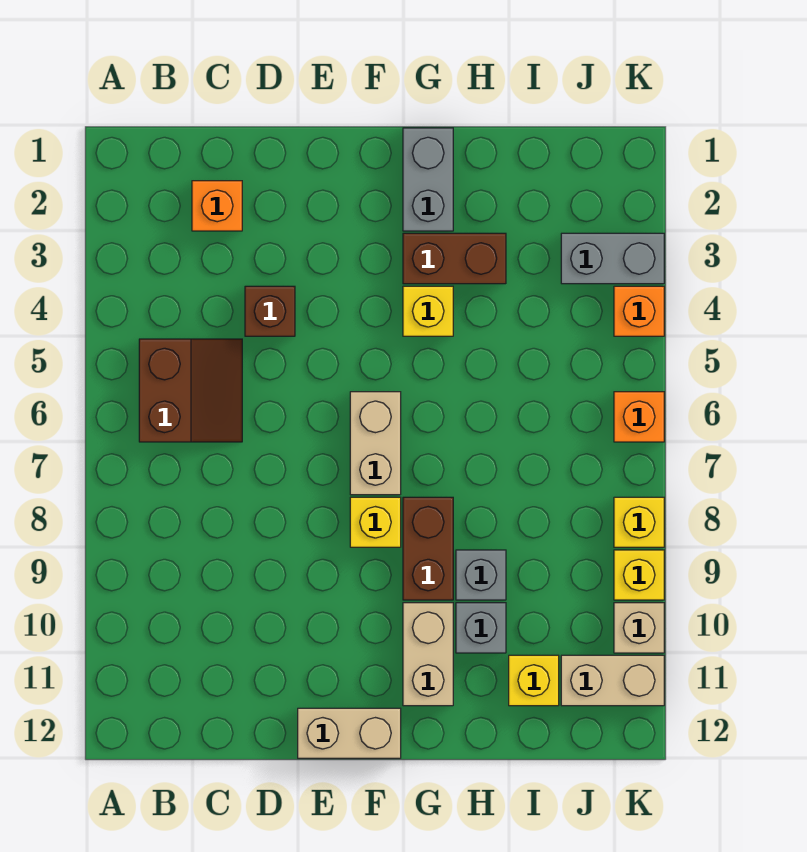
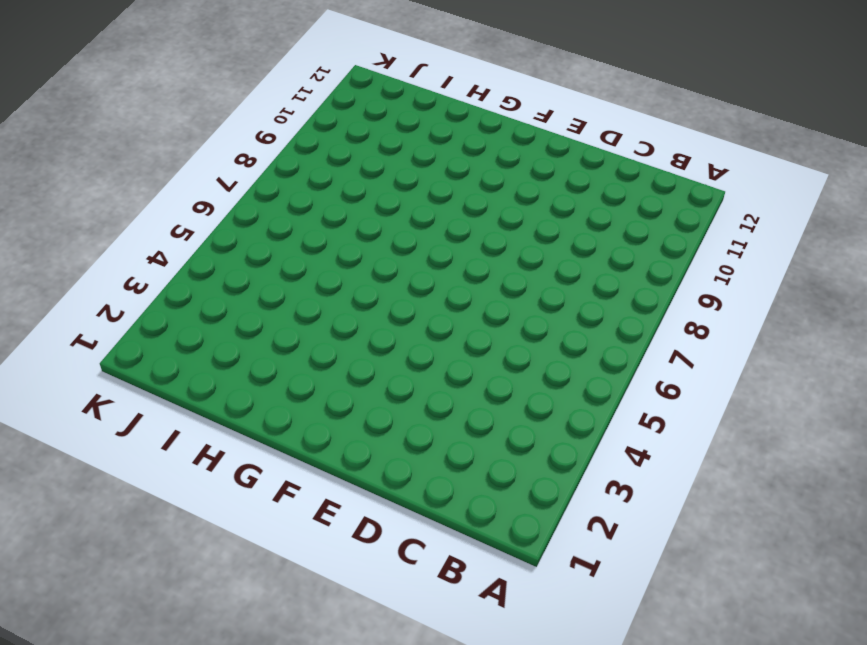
none -> brown 2x2 slope [139,339,242,442]
none -> orange 1x1 brick [192,181,242,231]
none -> brown 1x1 brick [245,286,295,336]

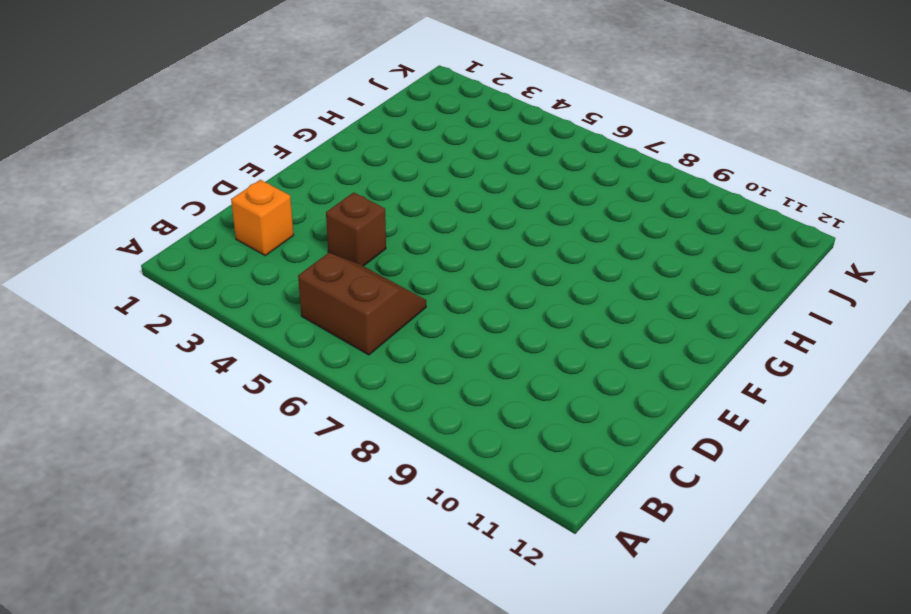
none -> tan 1x2 brick [298,708,401,758]
none -> tan 1x2 brick [350,392,401,495]
none -> yellow 1x1 brick [350,497,401,547]

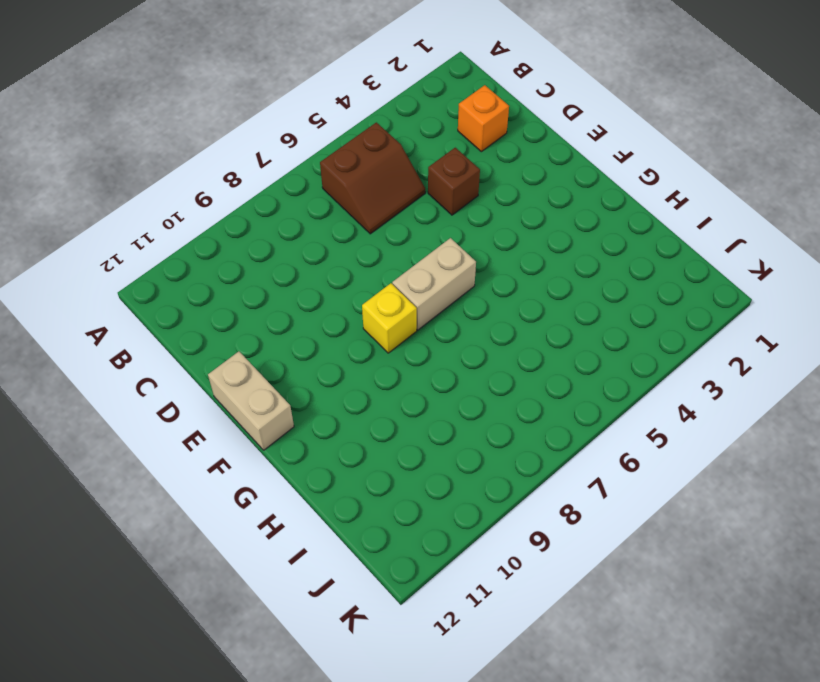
none -> grey 1x2 brick [403,128,453,231]
none -> brown 1x2 brick [403,233,506,284]
none -> yellow 1x1 brick [403,286,453,336]

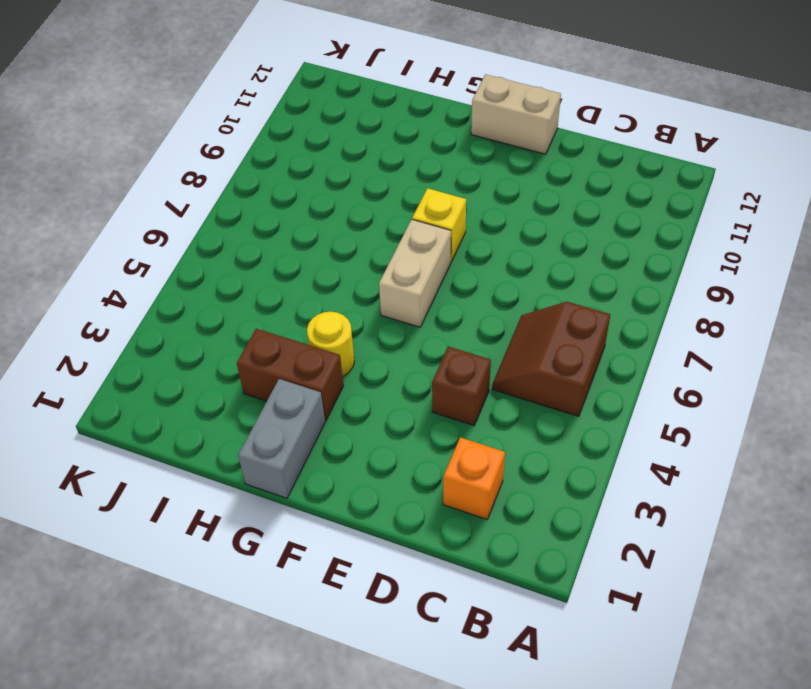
yellow 1x1 round brick [307,312,355,376] -> yellow 1x1 brick [403,286,453,336]
none -> brown 1x2 brick [403,497,453,600]
none -> tan 1x2 brick [403,603,453,706]
none -> grey 1x1 brick [456,550,506,600]

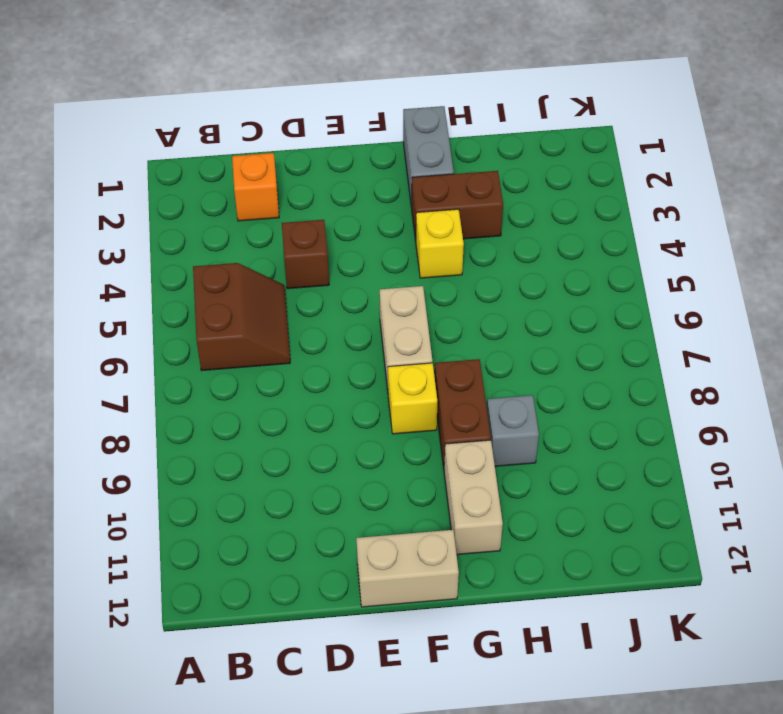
none -> grey 1x1 brick [456,603,506,653]
none -> yellow 1x1 brick [509,655,559,706]
none -> grey 1x2 brick [561,233,664,284]

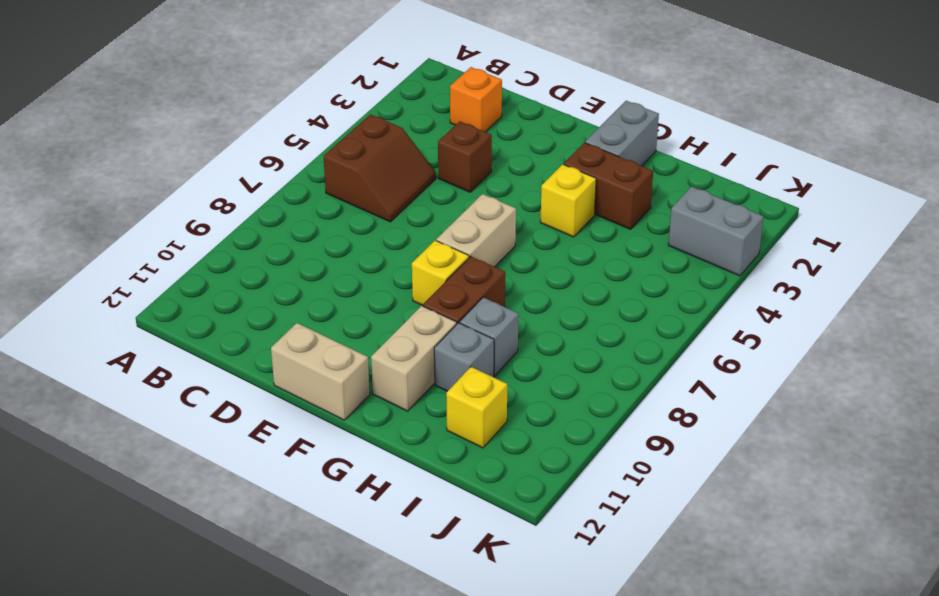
none -> tan 1x2 brick [561,655,664,706]
none -> orange 1x1 brick [614,286,664,336]
none -> orange 1x1 brick [614,392,664,442]

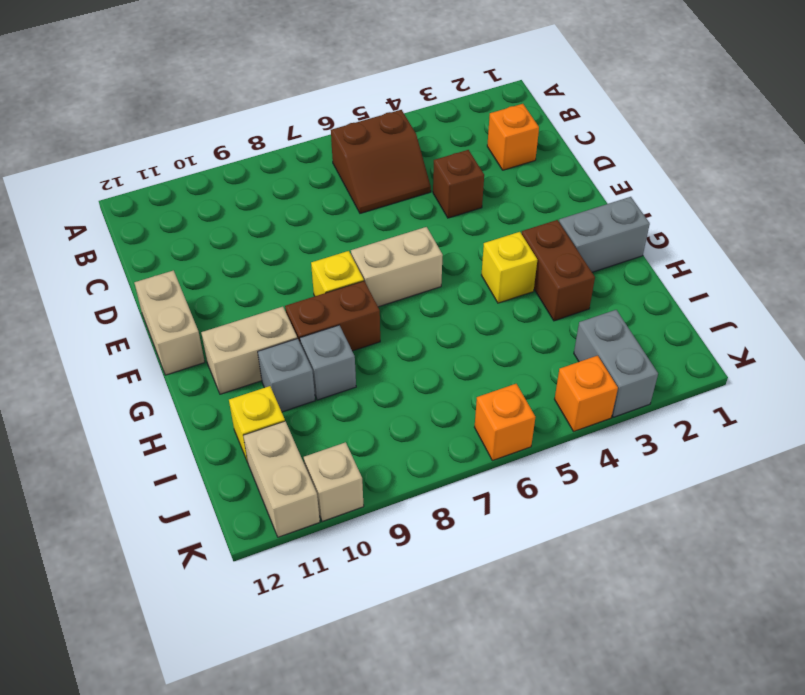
none -> yellow 1x1 brick [614,497,664,547]
none -> yellow 1x1 brick [614,550,664,600]

